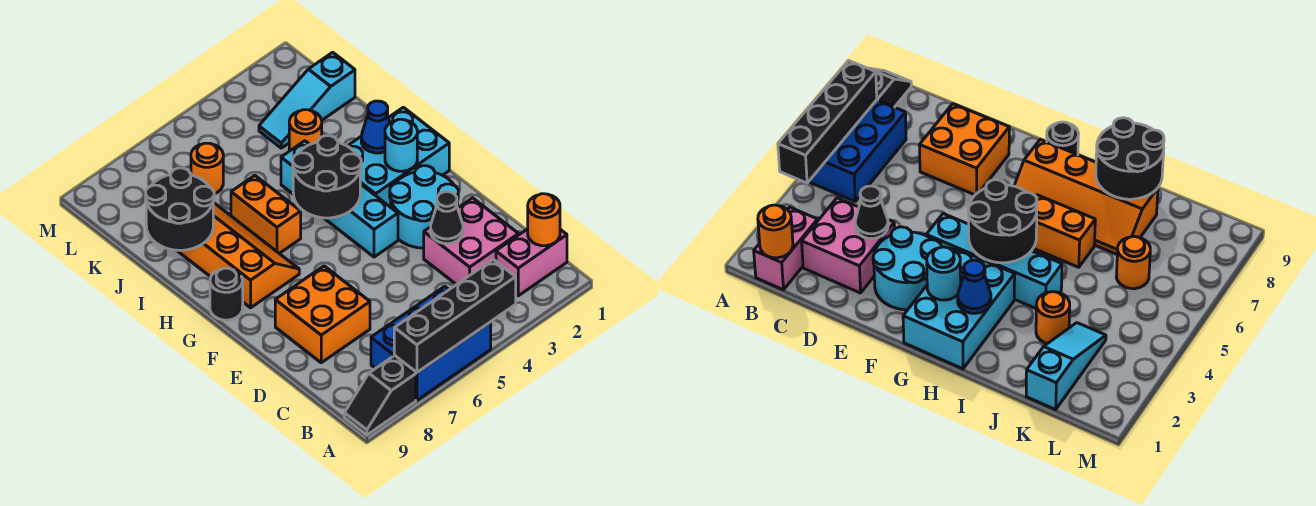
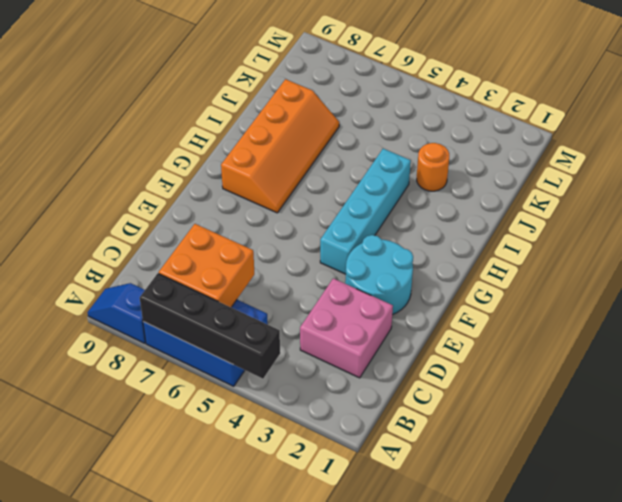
blue 1x2 slope [88,283,146,343] -> black 1x2 slope [344,357,416,435]
orange 2x2 brick [159,224,254,307] -> orange 2x2 brick moved to [275,266,370,363]
none -> pink 1x2 brick [496,229,567,296]
none -> cyan 2x3 brick [348,107,449,207]
none -> black 1x1 round brick [210,268,243,320]

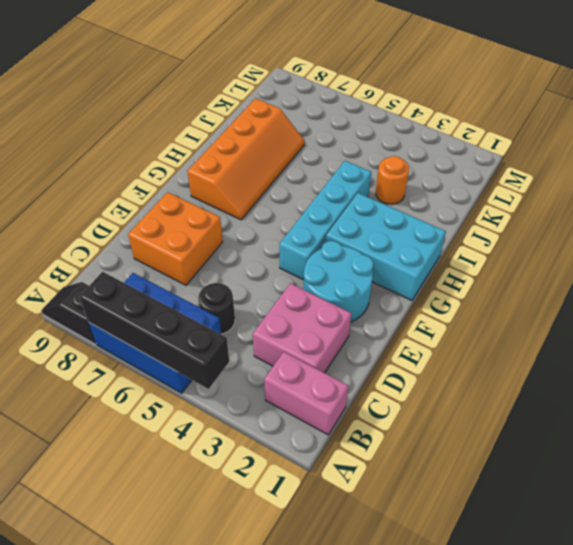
black 1x1 round brick [199,283,235,334] -> black 1x1 round brick moved to [210,268,243,320]
none -> orange 1x2 brick [231,175,301,253]
none -> cyan 1x3 slope [259,52,355,148]
none -> orange 1x1 round brick [191,143,223,194]

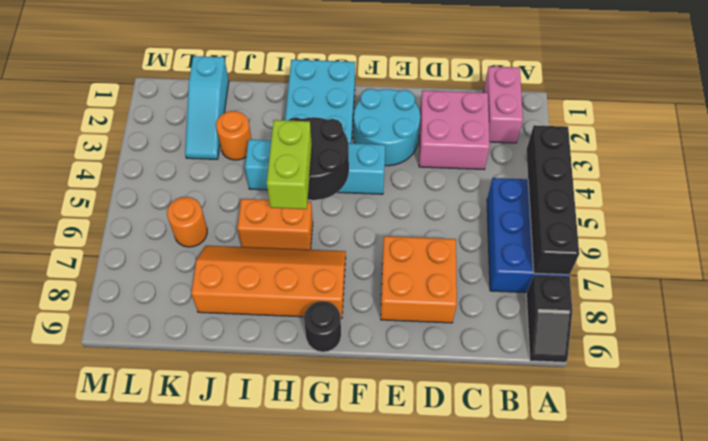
lime 1x2 brick [267,120,312,209] -> none
none -> orange 1x1 round brick [528,194,560,246]
none -> black 1x1 cone [431,192,463,244]
none -> cyan 1x1 round brick [385,119,417,171]

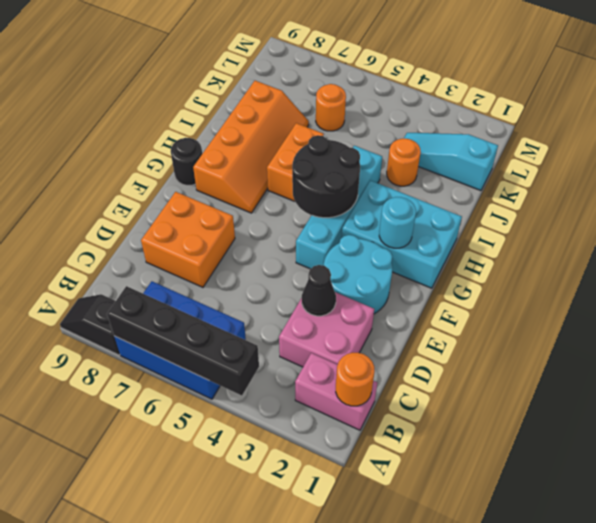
none -> blue 1x1 cone [361,101,390,153]
none -> black 2x2 round brick [146,168,214,250]

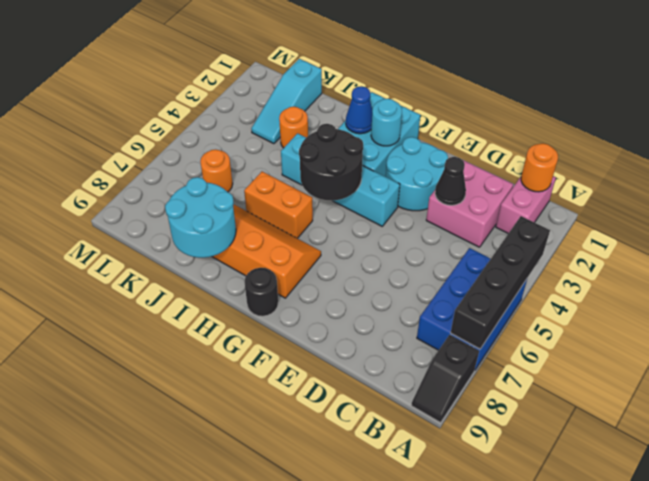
cyan 2x2 round brick [165,177,236,258] -> black 2x2 round brick [146,168,214,250]
none -> orange 2x2 brick [275,266,370,363]

